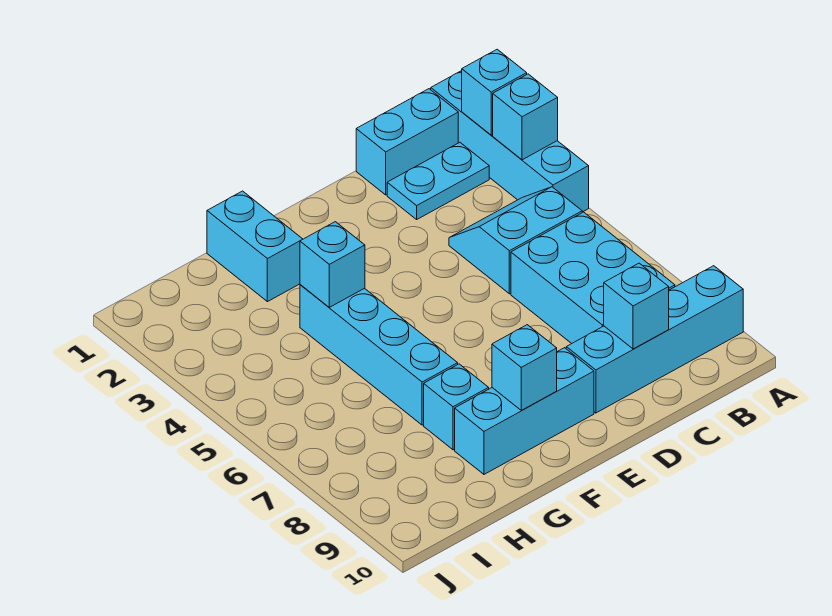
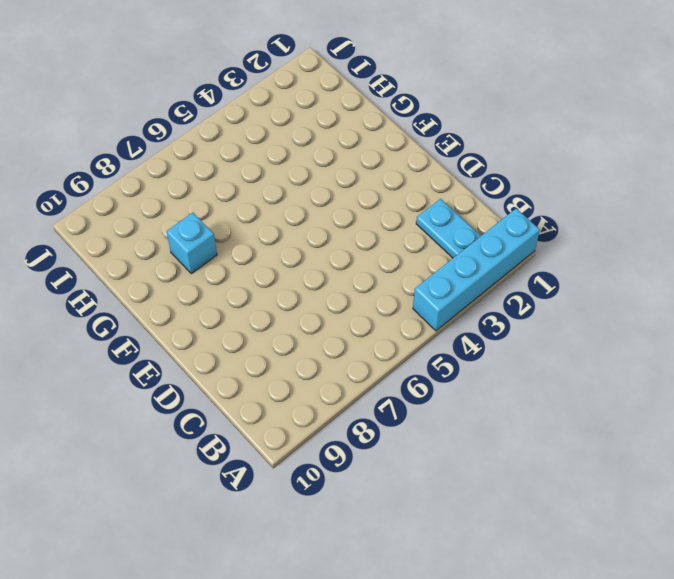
none -> cyan 1x4 brick [566,266,743,413]
none -> cyan 1x2 brick [356,89,458,195]
none -> cyan 2x2 slope [449,187,582,294]

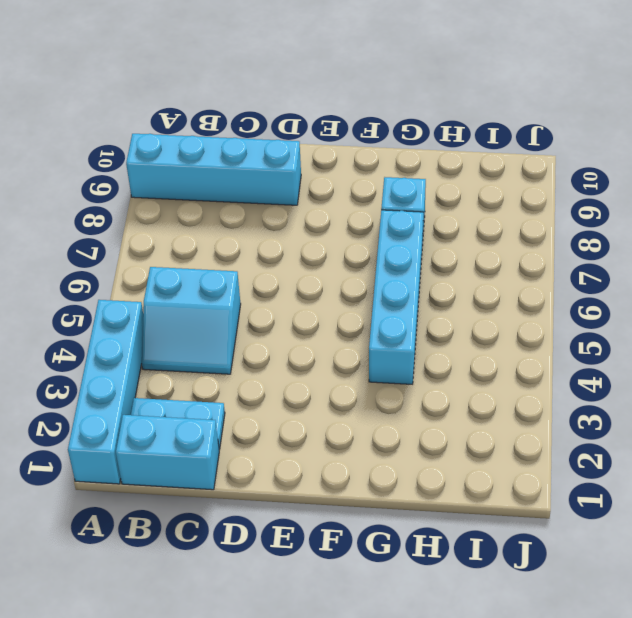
none -> cyan 2x3 brick [511,212,675,344]
none -> cyan 1x3 brick [455,348,594,474]
none -> cyan 1x2 brick [207,191,302,302]

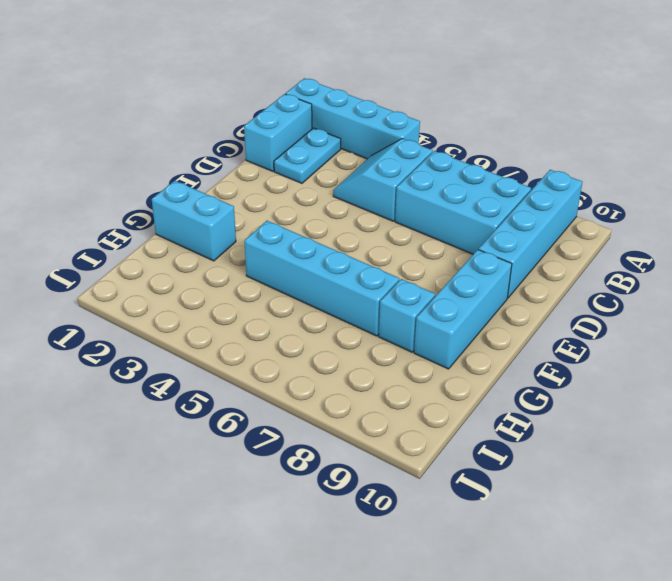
none -> cyan 1x1 brick [462,49,527,135]
none -> cyan 1x1 brick [493,74,558,160]
none -> cyan 1x1 brick [604,263,669,349]

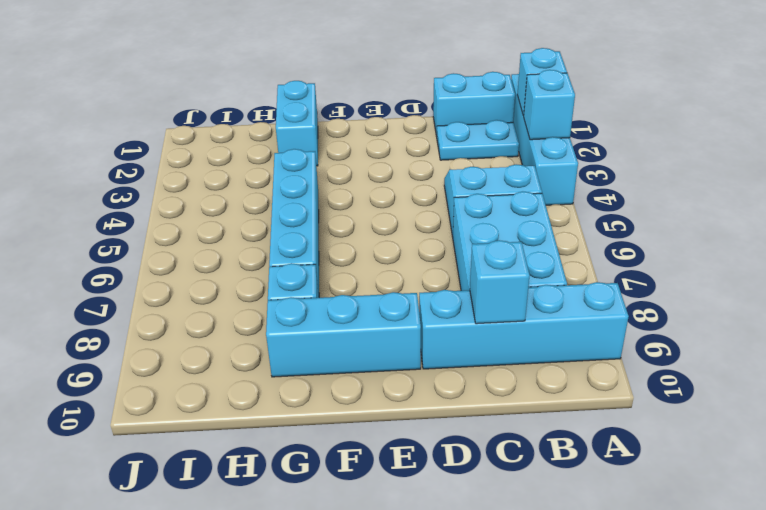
none -> cyan 1x1 brick [492,325,557,411]
none -> cyan 1x1 brick [300,222,365,307]

